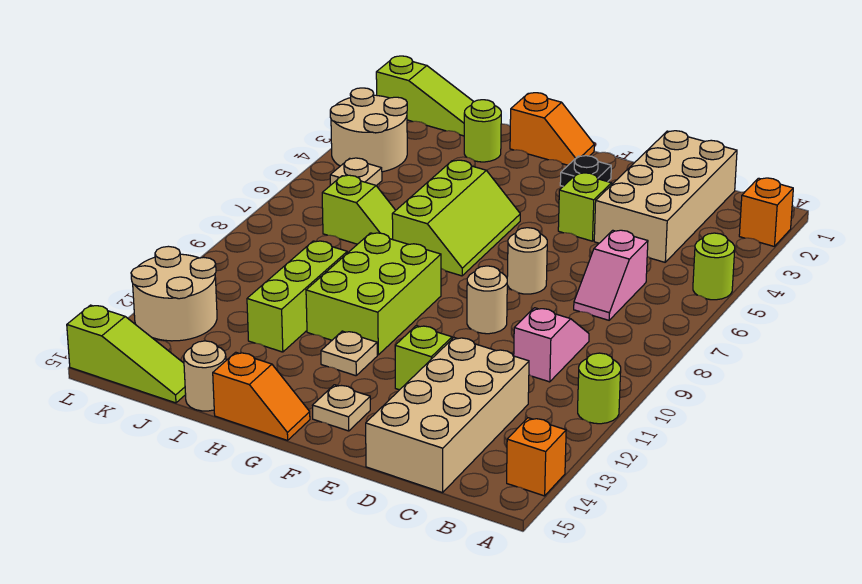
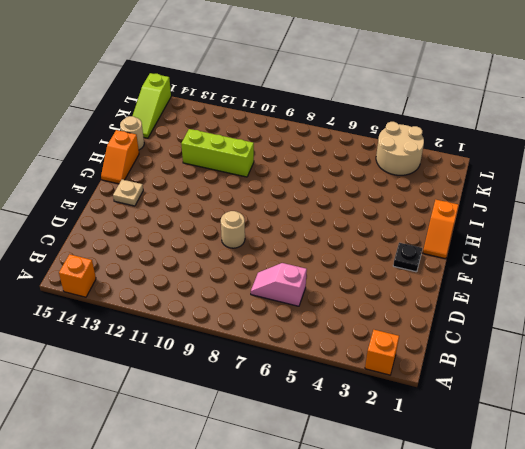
none -> lime 1x1 round brick [693,233,735,300]
none -> lime 1x1 round brick [578,353,621,424]
none -> tan 2x4 brick [594,131,737,262]

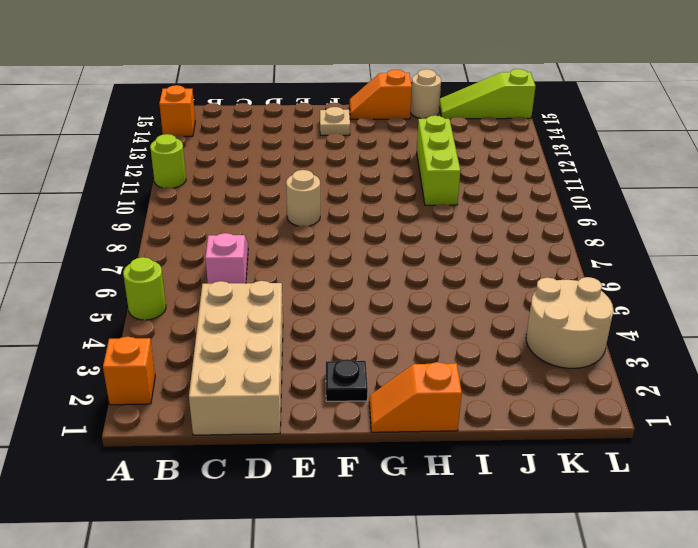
none -> pink 1x2 slope [514,308,589,382]
none -> tan 2x4 brick [366,338,529,493]
none -> lime 1x1 brick [558,173,612,241]

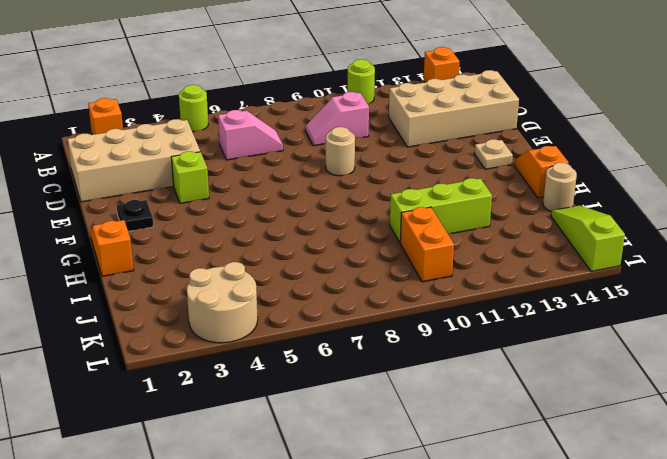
orange 1x2 brick [400,207,454,282] -> none
none -> tan 1x1 round brick [507,228,547,294]
none -> lime 1x1 brick [395,326,452,390]
none -> lime 2x3 slope [392,160,520,276]

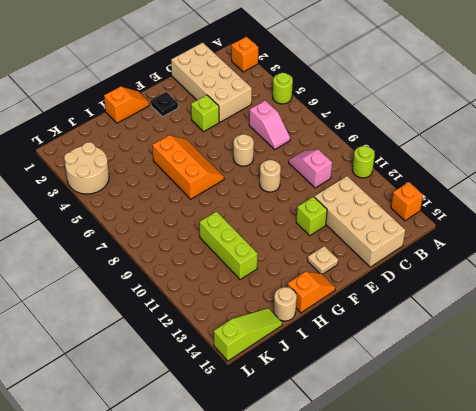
orange 2x3 slope [152,135,224,199] -> lime 2x3 slope [392,160,520,276]
none -> lime 2x3 brick [306,233,441,355]
none -> tan 1x1 plate [321,331,377,376]
none -> lime 1x1 round brick [464,100,501,162]

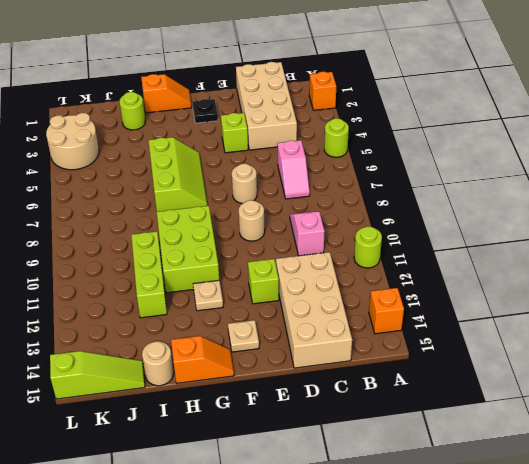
none -> lime 1x2 slope [322,175,396,244]
none -> lime 1x3 slope [376,56,474,136]
none -> tan 1x1 plate [330,158,382,186]

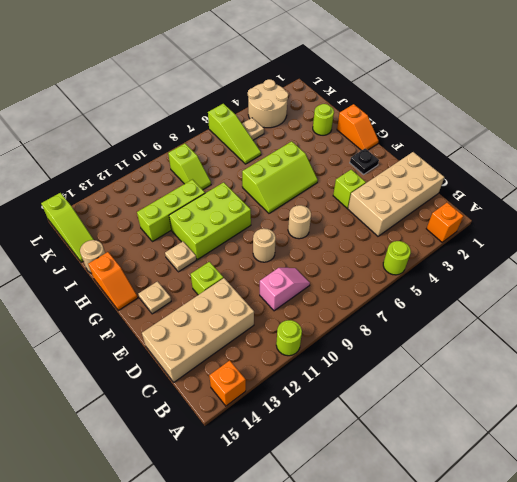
lime 1x3 slope [208,104,261,164] -> lime 1x3 slope moved to [376,56,474,136]
lime 1x2 slope [168,144,211,190] -> lime 1x2 slope moved to [322,175,396,244]
none -> pink 1x2 slope [574,230,648,320]
none -> tan 2x2 round brick [131,246,217,341]

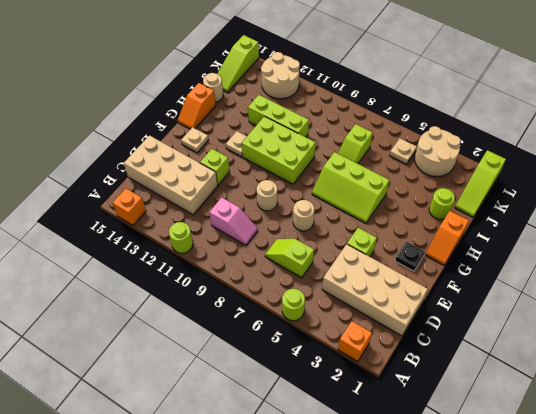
lime 1x2 slope [265,239,314,278] -> pink 1x2 slope [574,230,648,320]

